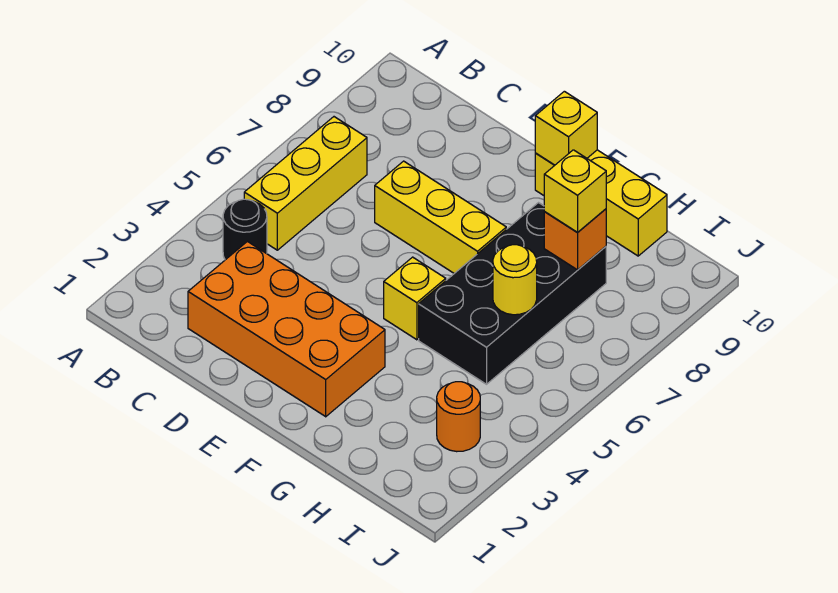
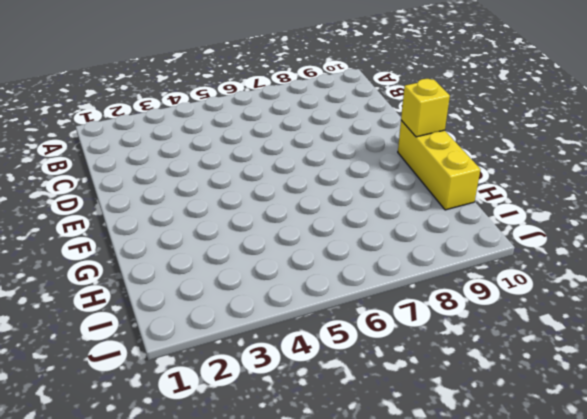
none -> black 1x1 round brick [223,199,267,260]
none -> yellow 1x3 brick [244,117,367,250]
none -> orange 2x4 brick [188,241,385,417]

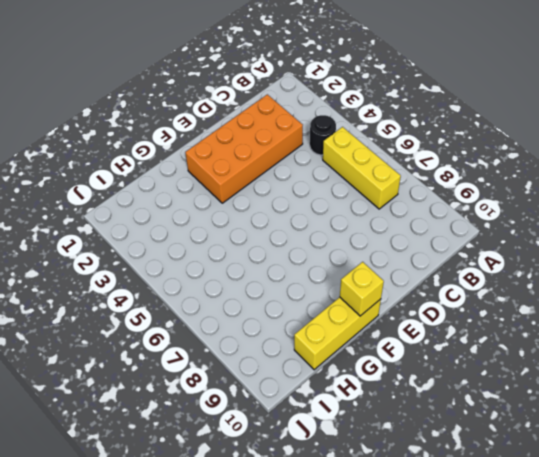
none -> yellow 1x3 brick [375,161,506,273]
none -> yellow 1x1 brick [384,257,446,340]
none -> black 2x4 brick [419,203,606,384]

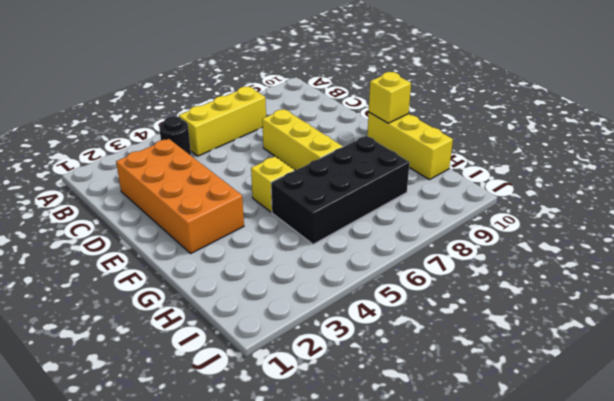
none -> orange 1x1 round brick [437,382,480,452]
none -> yellow 1x1 round brick [493,245,537,315]
none -> orange 1x1 brick [544,209,606,270]

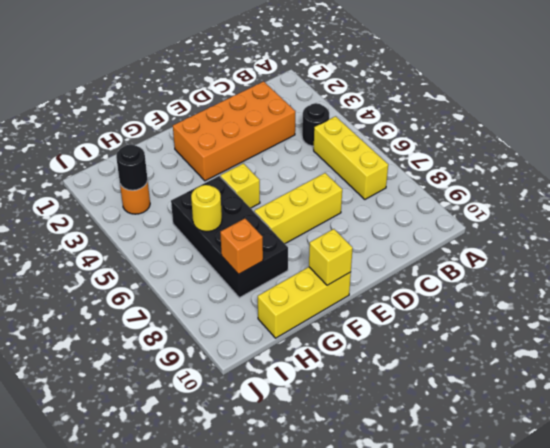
black 1x1 round brick [116,145,148,190] -> none
none -> yellow 1x1 brick [544,150,606,233]

